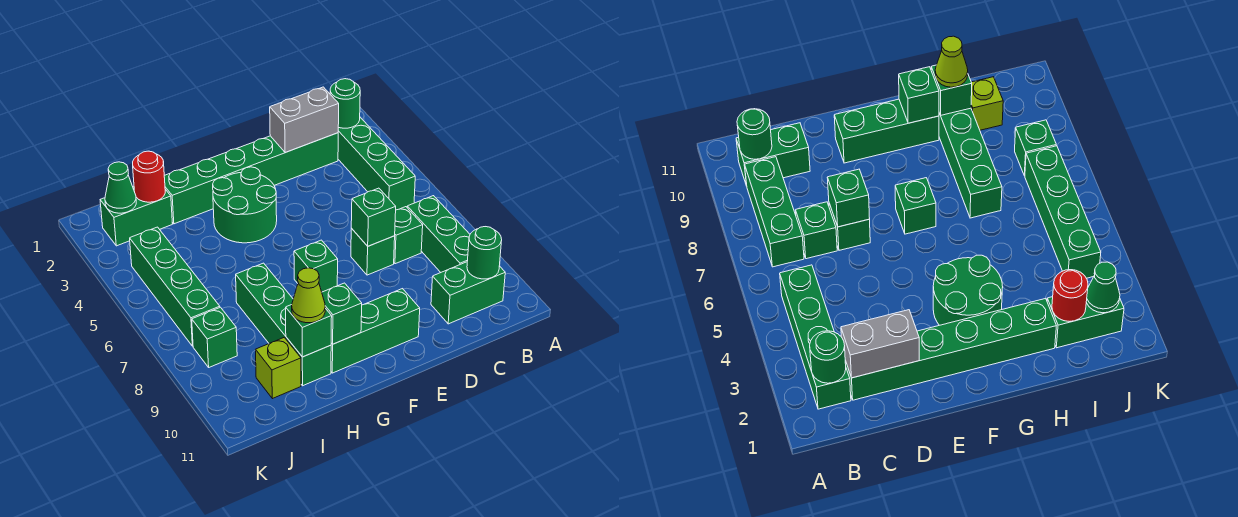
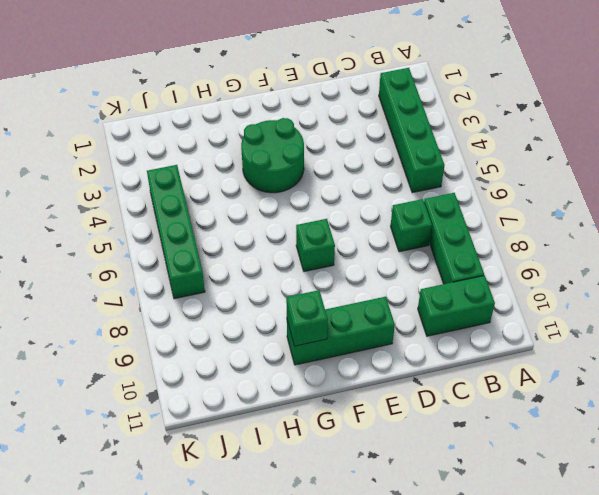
none -> green 1x6 brick [164,133,338,224]
none -> green 1x1 brick [351,228,395,275]
none -> green 1x4 brick [236,263,331,386]

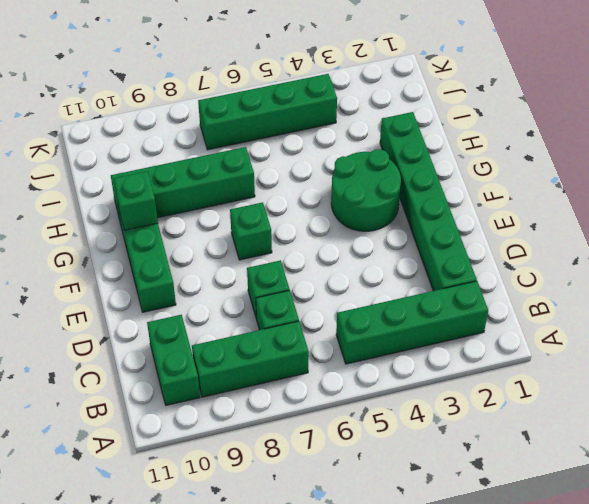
none -> green 1x2 brick [100,187,172,246]
none -> lime 1x1 brick [256,337,301,399]
none -> green 1x1 brick [192,307,237,367]

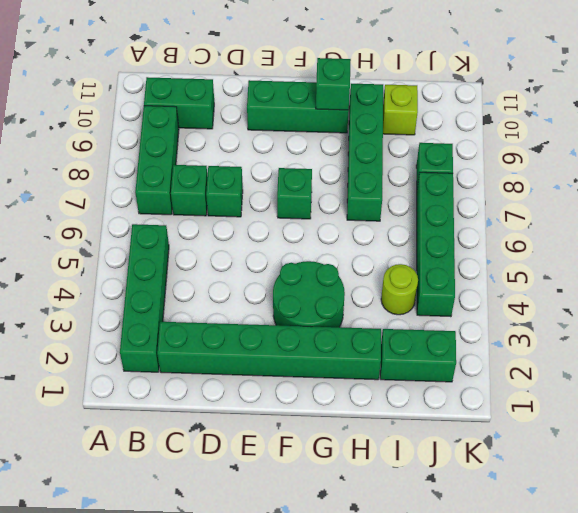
lime 1x1 round brick [381,264,418,315] -> none
none -> green 1x1 round brick [330,79,360,128]
none -> green 1x1 round brick [467,227,502,279]
none -> grey 1x2 brick [270,87,339,153]

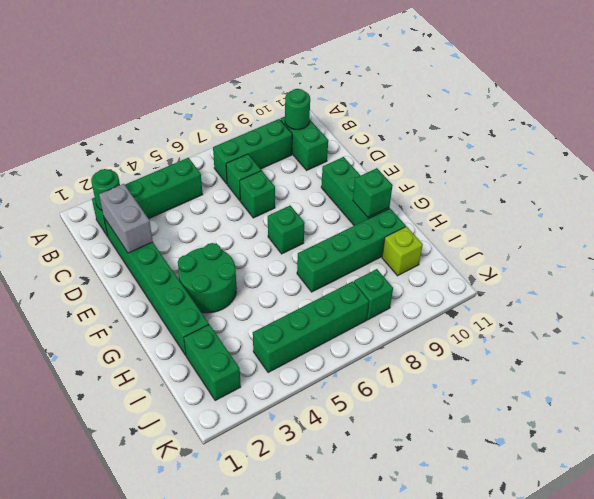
none -> green 1x1 brick [351,188,396,246]
none -> green 1x1 brick [286,305,332,357]
none -> red 1x1 round brick [133,151,165,202]

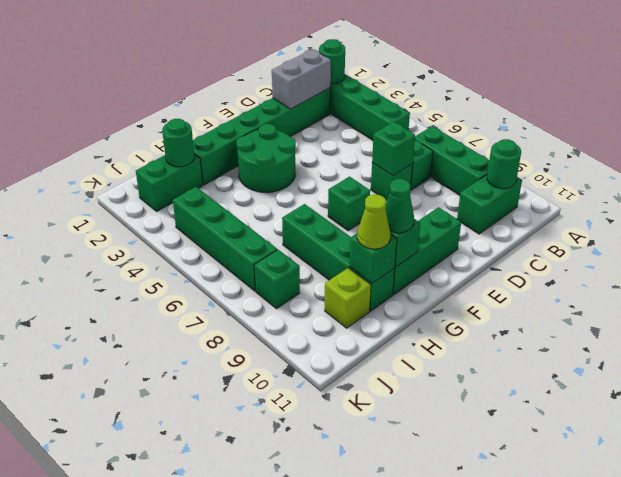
green 1x1 cone [386,179,414,233] -> green 1x1 cone moved to [105,162,136,213]
green 1x1 round brick [162,119,194,167] -> red 1x1 round brick [133,151,165,202]

